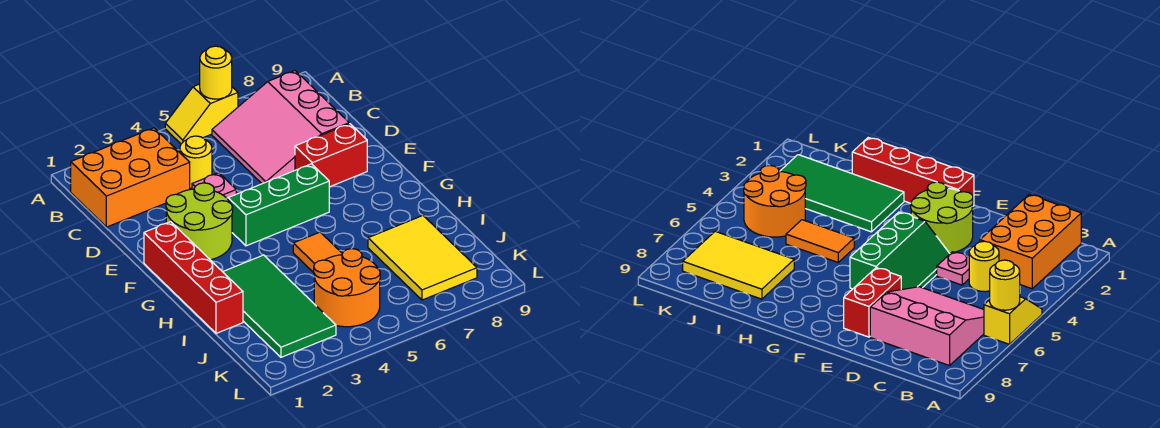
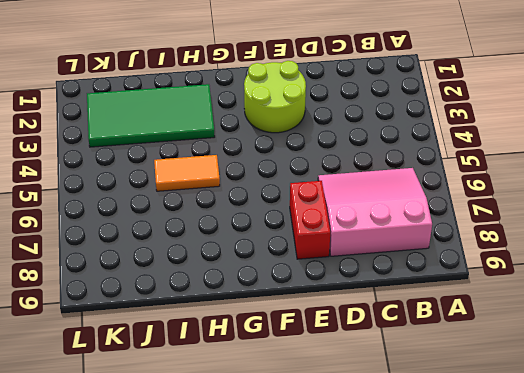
none -> yellow 1x2 slope [165,84,238,144]
none -> orange 2x3 brick [71,128,190,227]
none -> yellow 1x1 round brick [180,136,212,189]

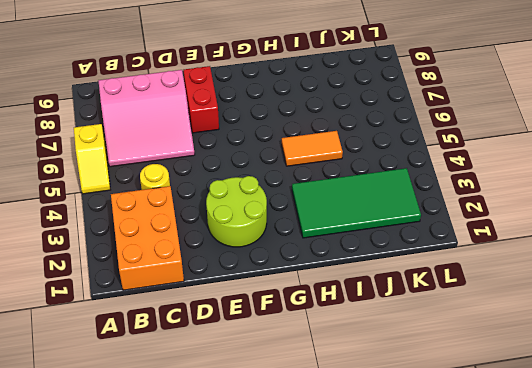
none -> pink 1x1 plate [192,173,236,198]
none -> green 2x3 slope [227,164,329,246]
none -> red 1x4 brick [144,222,243,333]

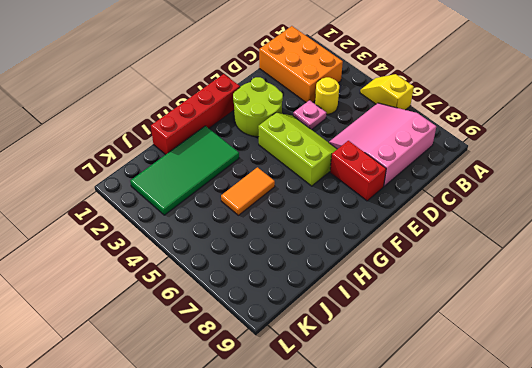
lime 2x3 slope [258,113,337,186] -> green 2x3 slope [227,164,329,246]
none -> yellow 2x3 tile [368,216,477,300]
none -> orange 2x2 round brick [314,249,380,327]
none -> yellow 1x1 round brick [200,46,232,99]

